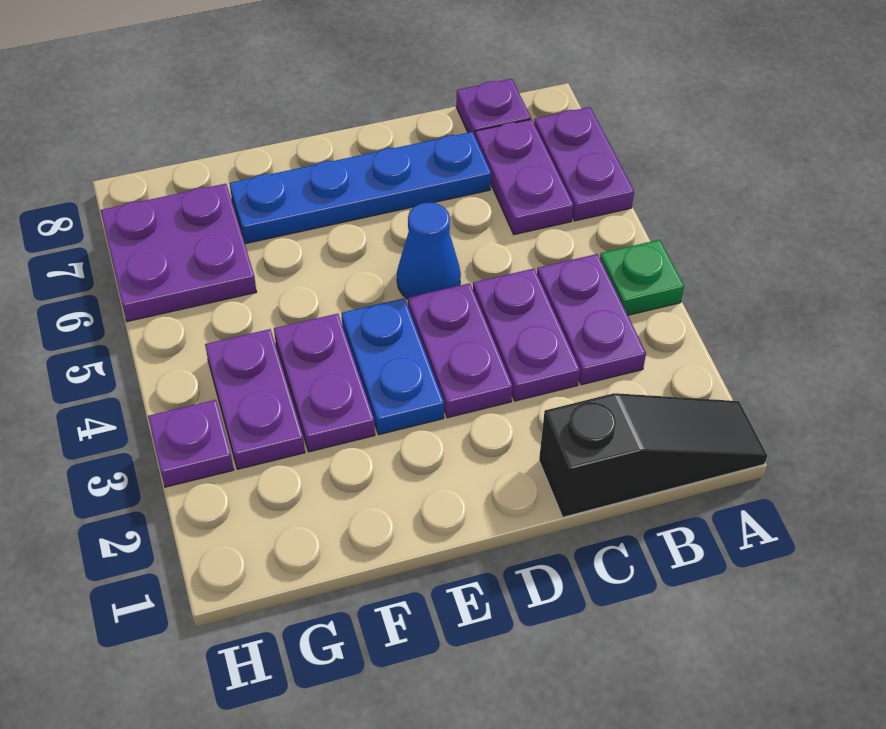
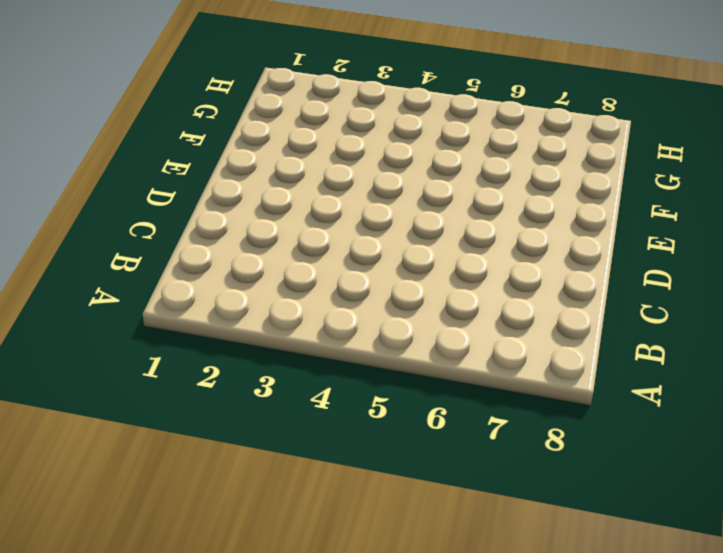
none -> black 1x3 slope [539,393,767,517]
none -> green 1x1 plate [600,240,684,315]
none -> purple 1x2 plate [534,107,634,221]

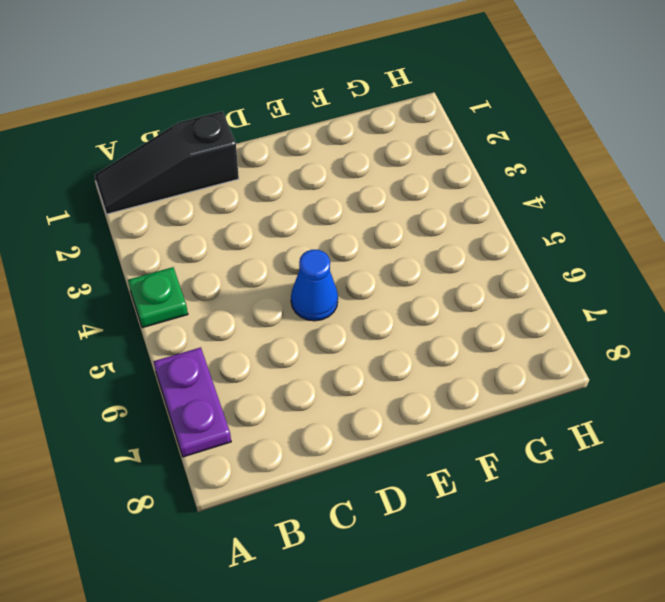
none -> purple 1x2 plate [537,254,646,385]
none -> purple 1x2 plate [475,119,573,235]
none -> purple 1x1 plate [456,79,531,136]

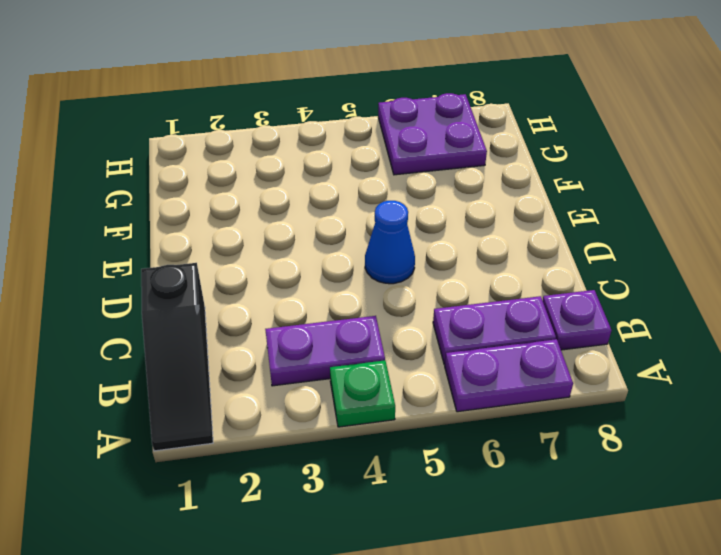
none -> purple 1x2 plate [473,269,580,401]
none -> blue 1x4 plate [230,132,491,244]
none -> purple 1x2 plate [408,283,513,418]

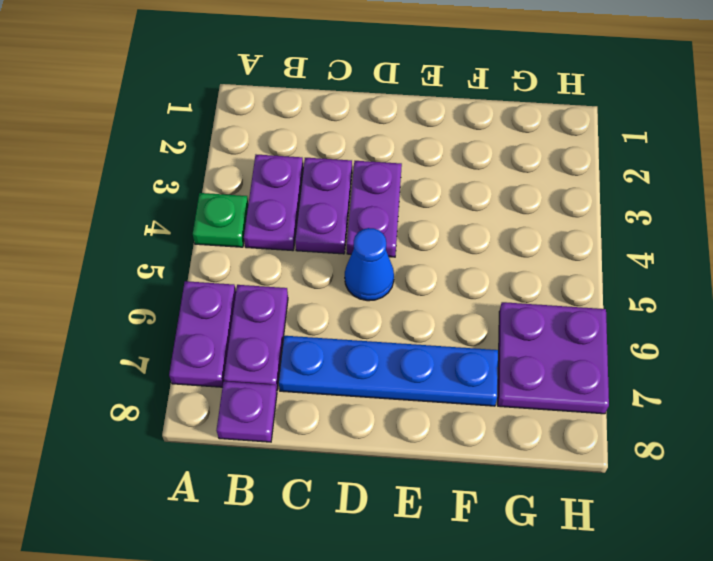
none -> black 1x3 slope [539,393,767,517]
none -> blue 1x2 plate [341,298,444,435]
none -> purple 1x2 plate [274,314,375,452]

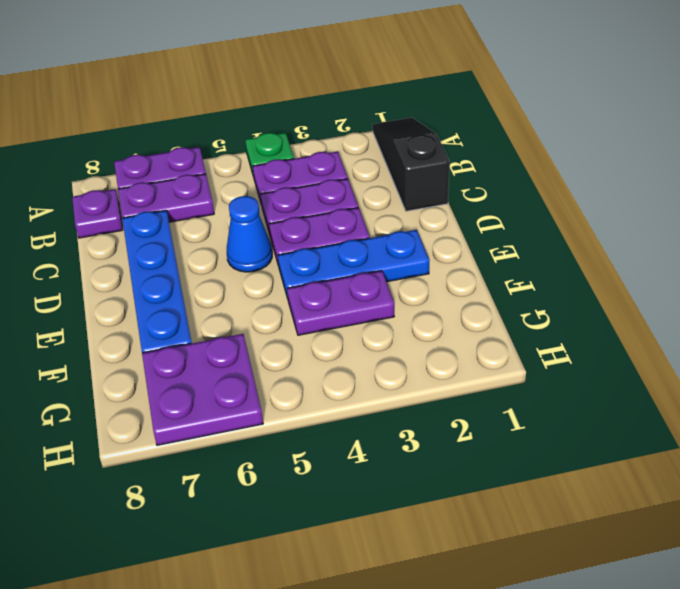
blue 1x3 plate [278,230,429,298] -> blue 1x2 plate [341,298,444,435]
none -> purple 1x2 plate [205,329,305,469]
none -> purple 1x1 plate [148,400,234,487]

